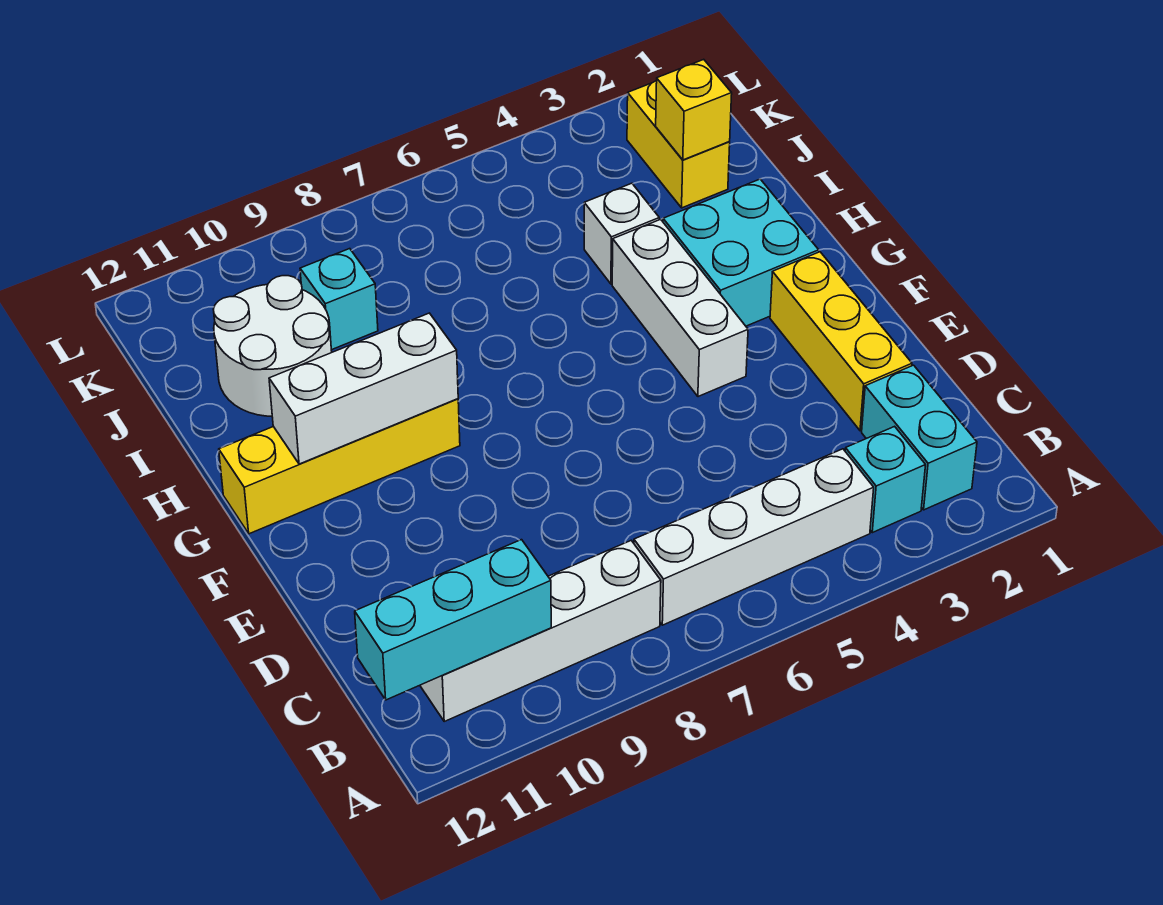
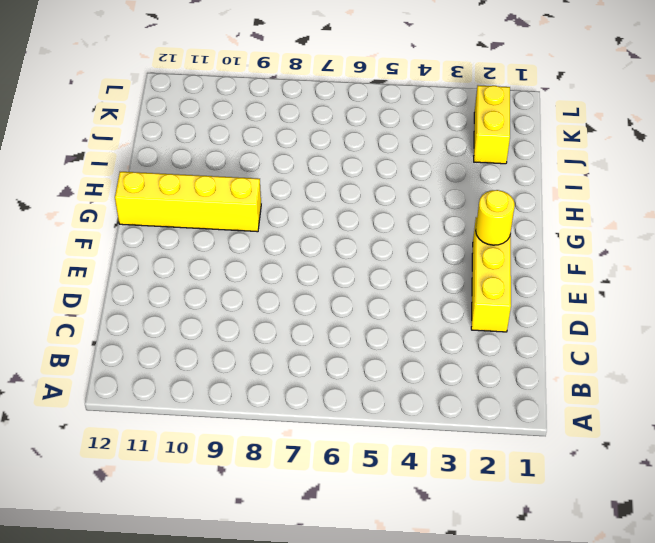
yellow 1x1 round brick [476,190,515,245] -> none
none -> cyan 1x2 brick [862,365,977,510]
none -> cyan 1x1 brick [845,426,926,533]
none -> white 1x4 brick [634,449,874,625]

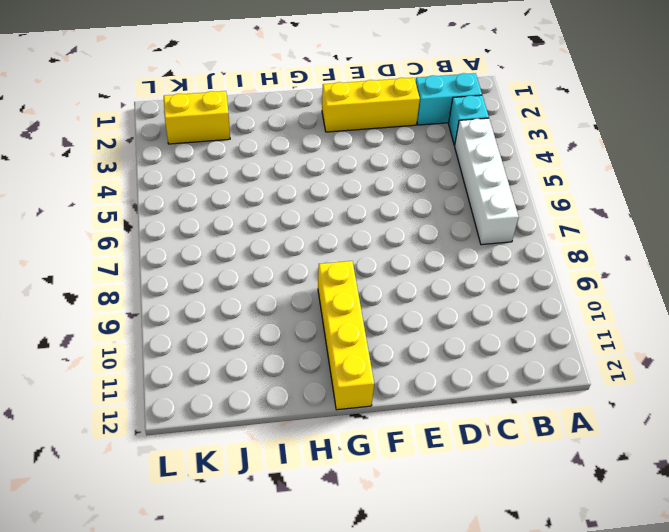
none -> white 1x4 brick [420,541,661,721]
none -> white 1x3 brick [612,219,748,397]
none -> cyan 2x2 brick [663,179,819,326]

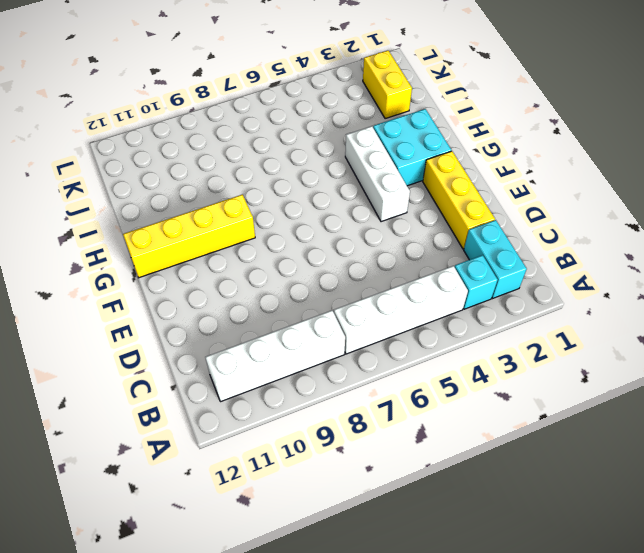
none -> white 1x1 brick [584,183,659,284]
none -> white 2x2 round brick [213,276,332,416]
none -> cyan 1x1 brick [300,249,378,350]

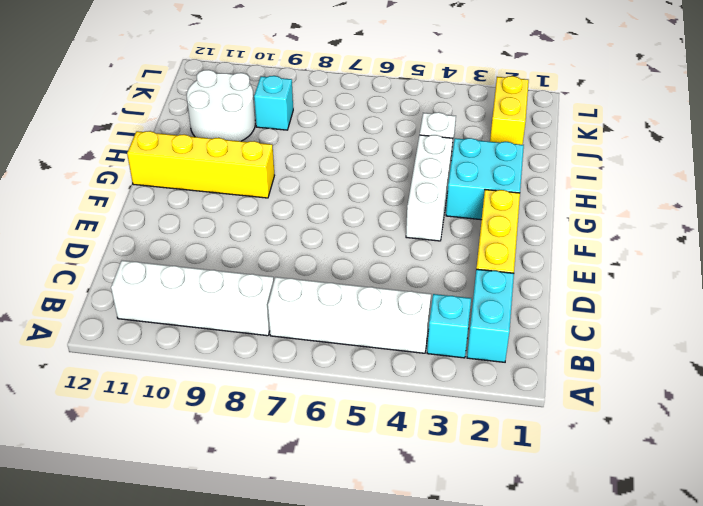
none -> cyan 1x3 brick [355,540,551,700]
none -> white 1x3 brick [269,313,458,464]
none -> yellow 1x1 brick [656,59,732,160]

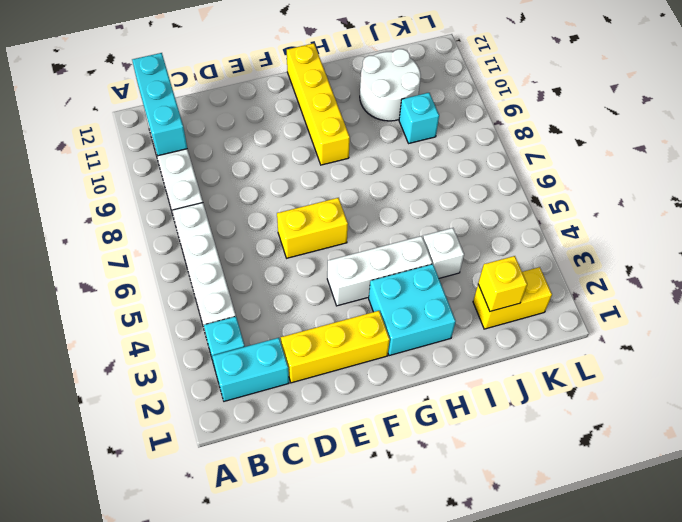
yellow 1x2 brick [277,198,348,258] -> none
none -> white 1x3 brick [269,313,458,464]

